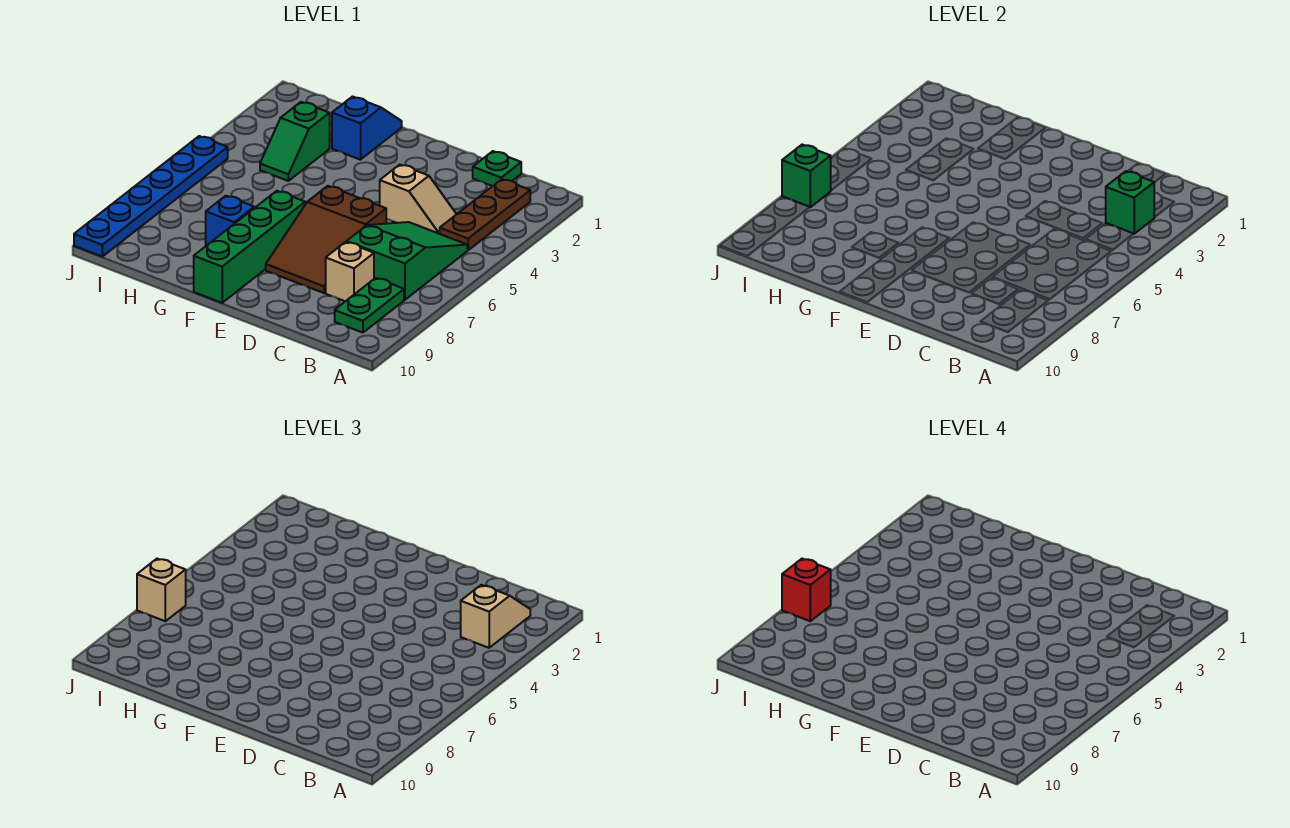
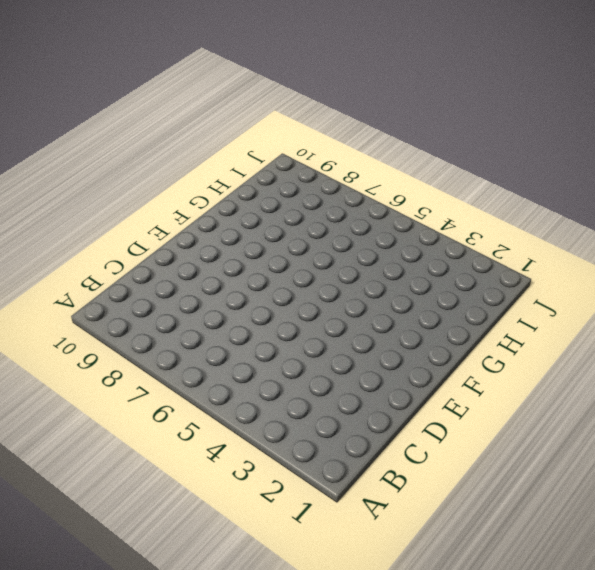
none -> brown 1x3 plate [440,179,530,250]
none -> green 2x3 slope [347,222,467,300]
none -> green 1x2 plate [335,278,404,333]

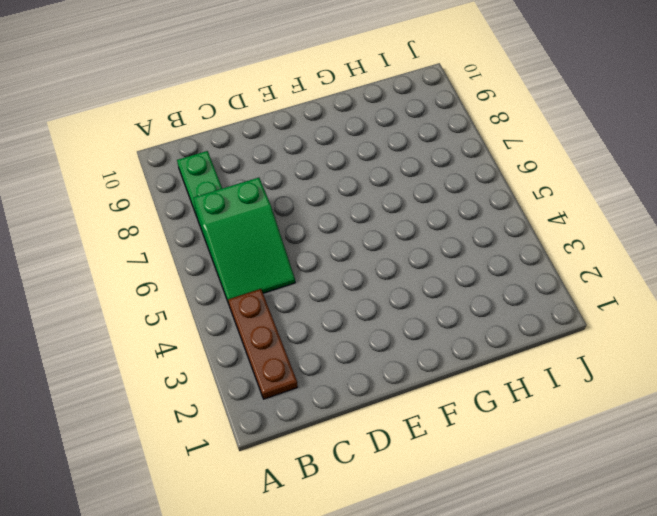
none -> green 1x1 plate [473,151,521,186]
none -> tan 1x2 slope [380,165,456,234]
none -> tan 1x1 brick [326,242,374,301]

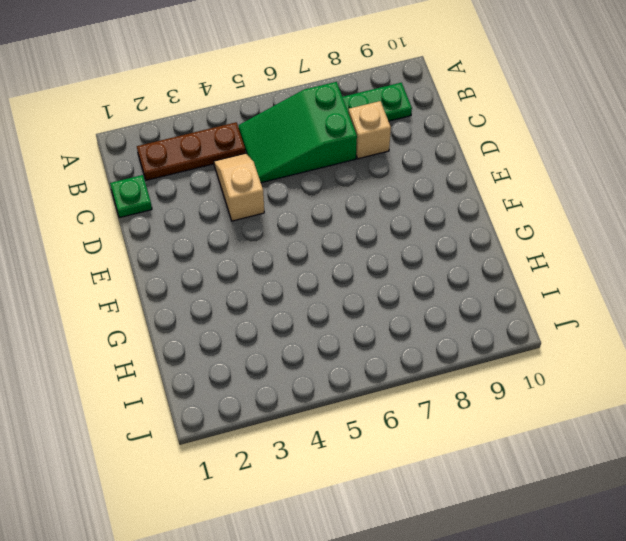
none -> brown 2x3 slope [266,186,386,293]
none -> green 1x4 brick [194,191,305,303]
none -> blue 1x2 slope [332,97,402,160]

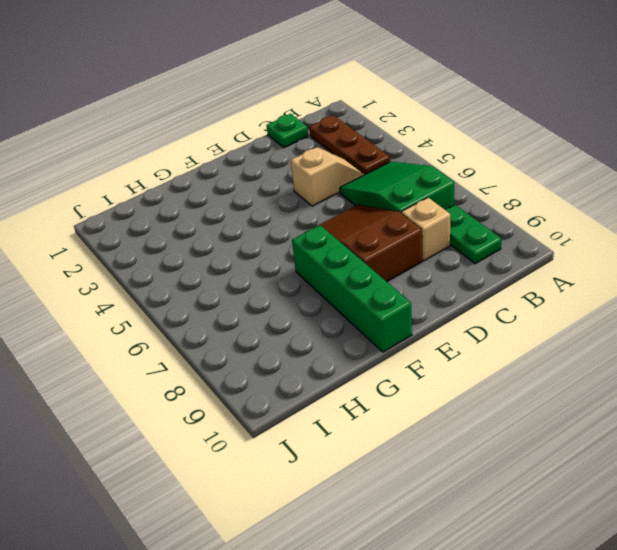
brown 2x3 slope [305,204,422,282] -> brown 2x3 slope turned to [266,186,386,293]
none -> blue 1x2 slope [332,97,402,160]
none -> blue 1x1 brick [206,196,254,246]
none -> green 1x2 slope [260,102,330,181]

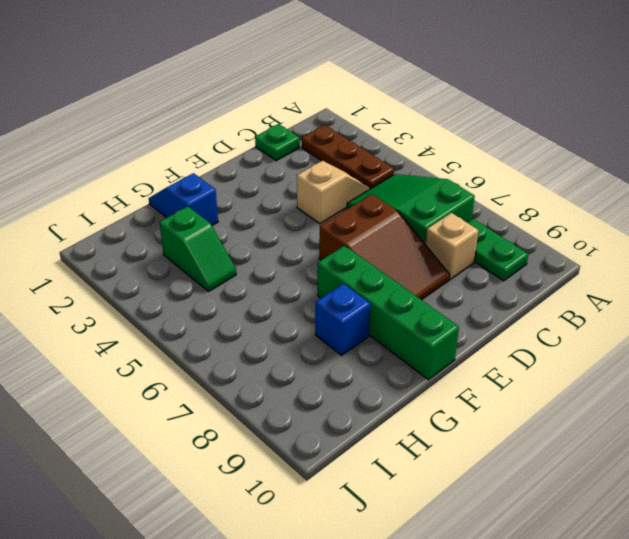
none -> blue 1x6 plate [74,136,228,256]
none -> green 1x1 brick [1106,171,1154,234]
none -> green 1x1 brick [782,145,831,207]

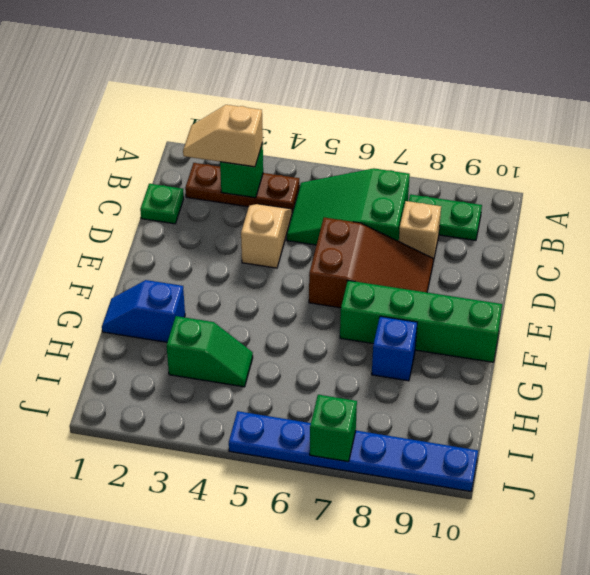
none -> tan 1x1 brick [137,559,186,621]
none -> red 1x1 brick [782,559,831,621]

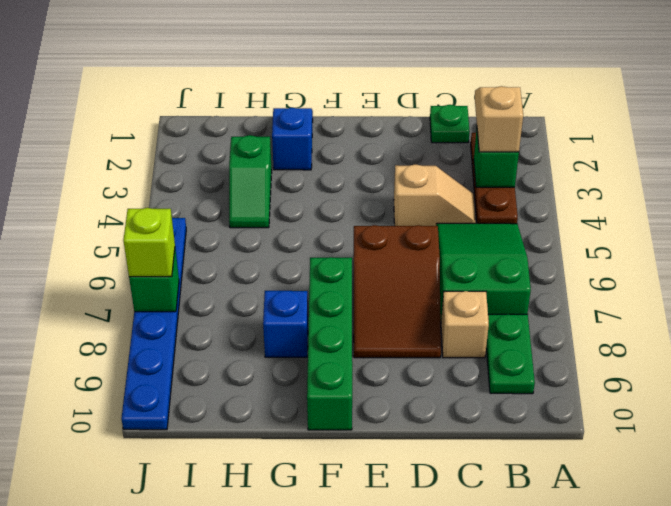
lime 1x1 brick [123,208,175,277] -> tan 1x1 brick [137,559,186,621]
none -> red 1x1 brick [782,559,831,621]

